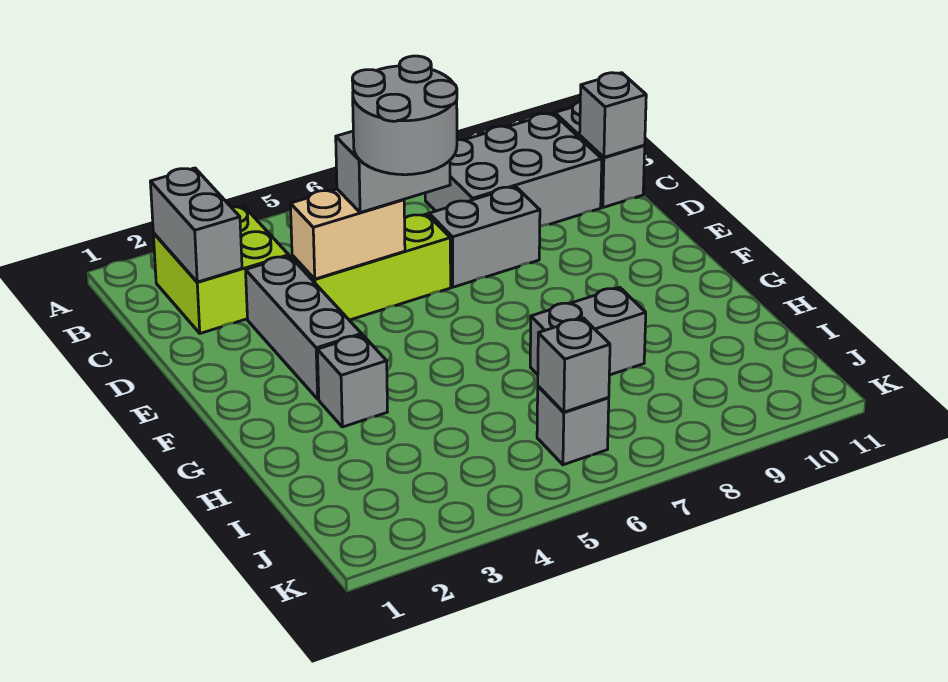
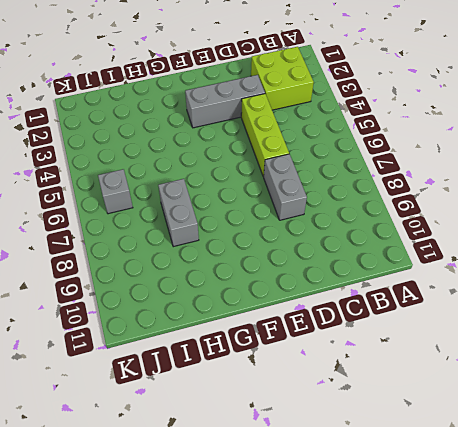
none -> grey 2x3 brick [425,113,602,226]
none -> grey 1x2 brick [555,102,645,208]
none -> grey 1x1 brick [317,335,387,427]

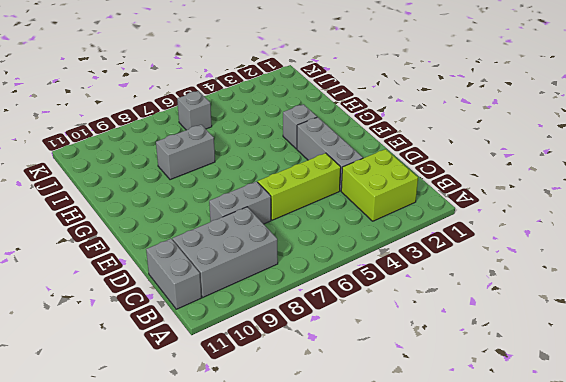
none -> grey 1x2 brick [150,168,242,282]
none -> grey 1x1 brick [580,73,646,157]
none -> tan 1x2 brick [290,189,405,279]

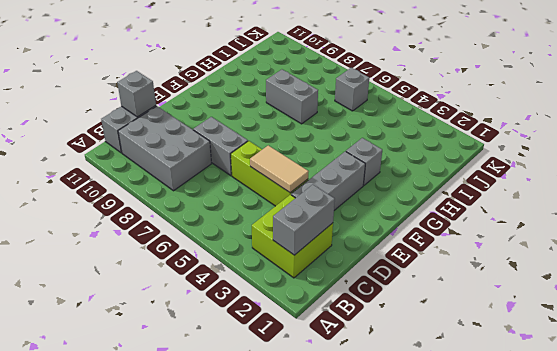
tan 1x2 tile [250,145,309,193] -> tan 1x2 brick [290,189,405,279]
none -> grey 1x1 brick [538,318,610,412]
none -> grey 1x2 brick [336,131,450,213]
none -> grey 2x2 round brick [352,56,457,175]

